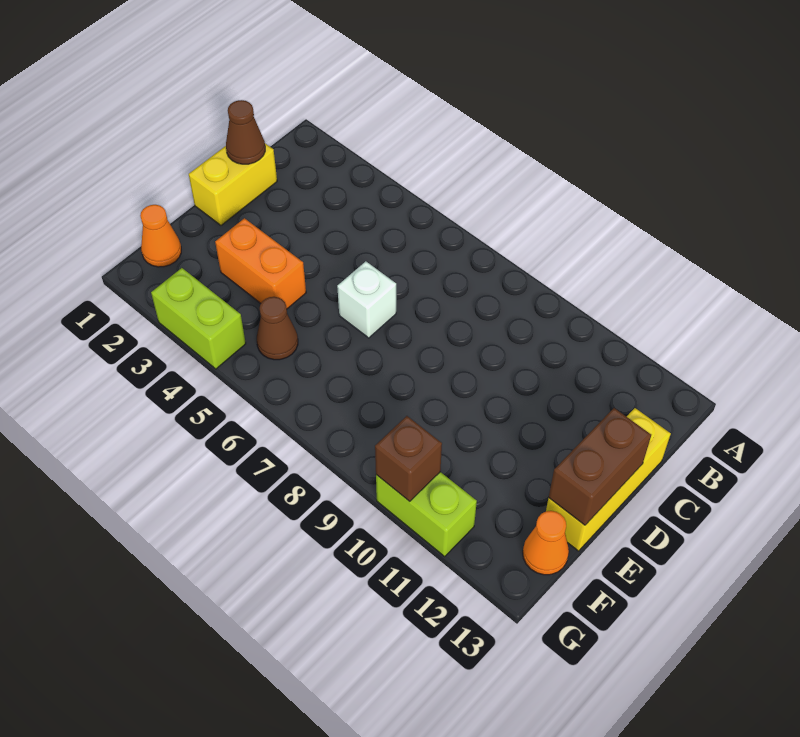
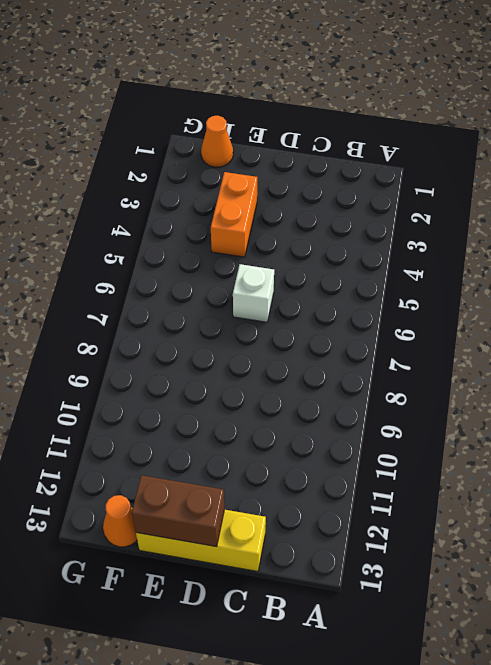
none -> yellow 1x2 brick [189,144,277,225]
none -> brown 1x1 cone [257,297,298,360]
none -> lime 1x2 brick [151,268,246,369]

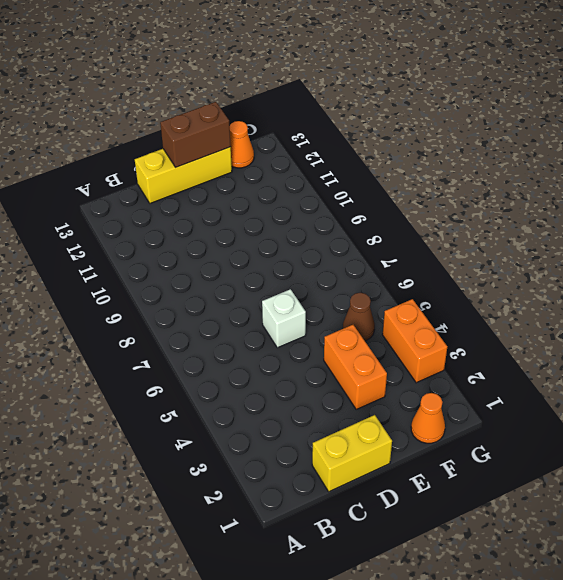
orange 1x2 brick [383,299,447,383] -> lime 1x2 brick [151,268,246,369]
none -> lime 1x2 brick [376,472,477,556]
none -> brown 1x1 cone [226,100,265,164]
none -> brown 1x1 brick [375,416,442,501]

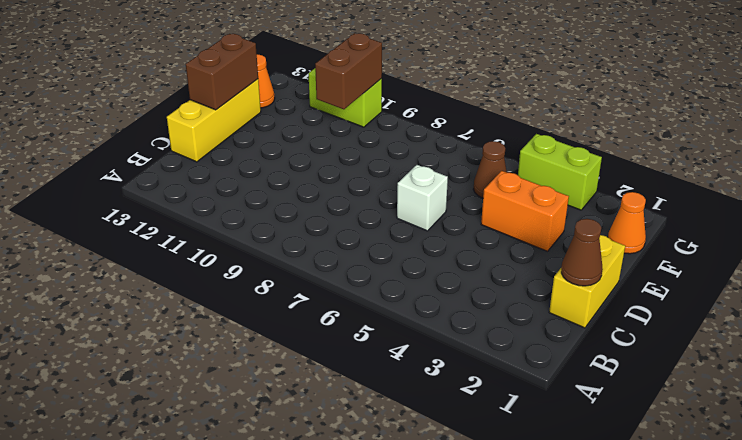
brown 1x2 brick [315,33,382,109] -> brown 1x1 brick [375,416,442,501]

